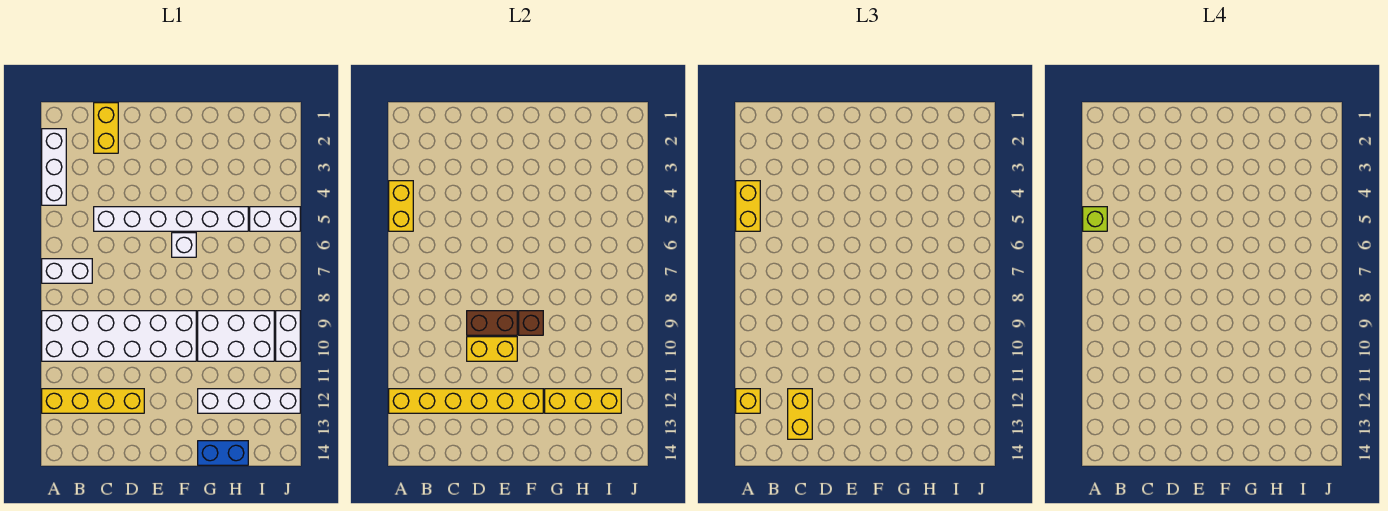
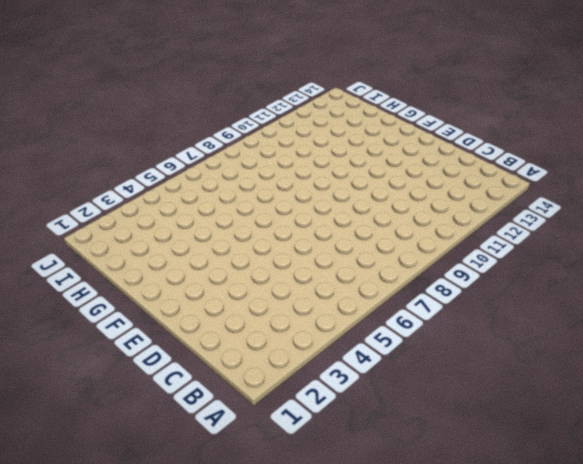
none -> white 1x3 brick [42,129,66,205]
none -> white 1x2 brick [42,259,92,283]
none -> white 2x6 brick [42,311,196,361]

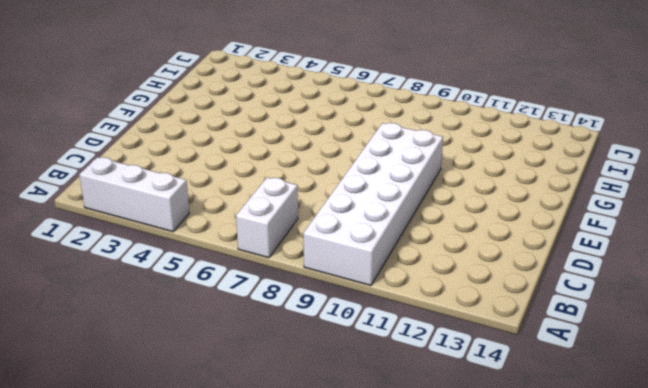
none -> yellow 1x4 brick [42,389,144,413]
none -> yellow 1x2 brick [94,103,118,153]
none -> white 1x6 brick [94,207,248,231]

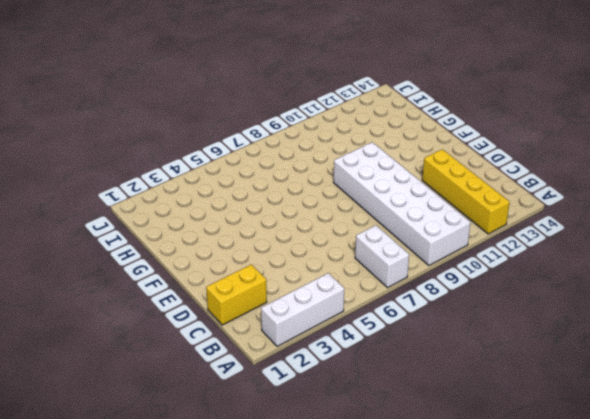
none -> white 1x6 brick [94,207,248,231]
none -> white 1x1 brick [172,233,196,257]
none -> white 2x3 brick [198,311,274,361]

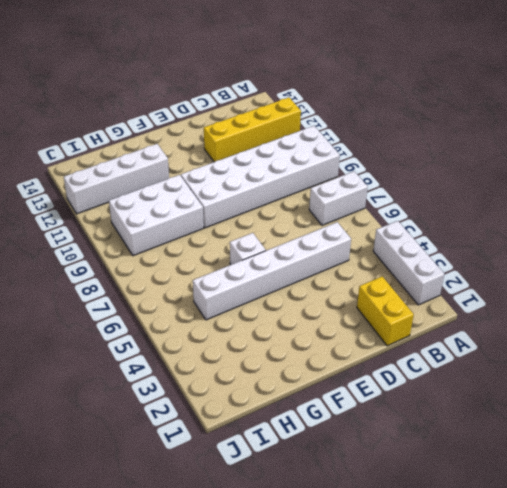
none -> blue 1x2 brick [198,441,248,465]
none -> white 1x2 brick [250,207,300,231]
none -> white 1x2 brick [276,311,300,361]

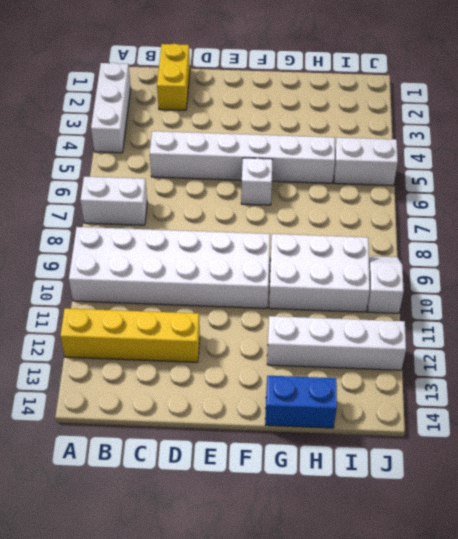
white 1x2 slope [367,256,404,313] -> white 1x2 brick [276,311,300,361]
none -> yellow 1x2 brick [389,181,413,231]
none -> yellow 1x6 brick [389,389,543,413]
none -> brown 1x2 brick [467,311,517,335]

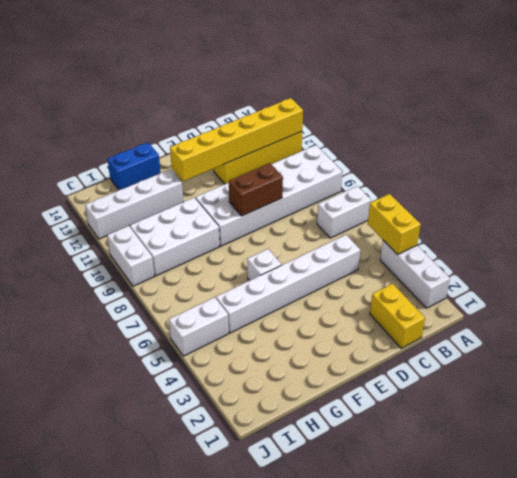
none -> yellow 1x2 brick [467,337,517,361]
none -> brown 1x1 brick [519,311,543,335]
none -> yellow 1x3 brick [545,389,621,413]

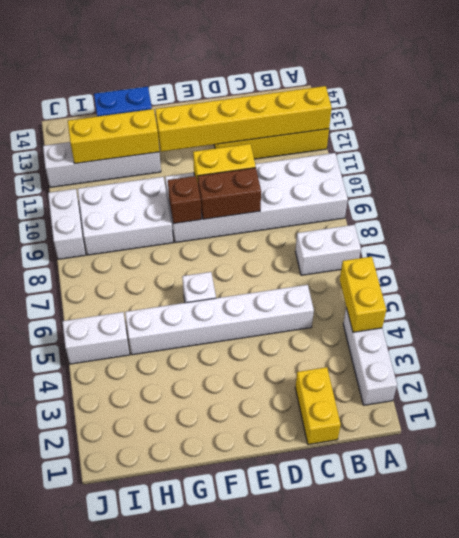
none -> yellow 1x2 brick [736,181,760,231]
none -> yellow 1x1 brick [736,389,760,413]
none -> yellow 1x2 brick [788,389,812,439]

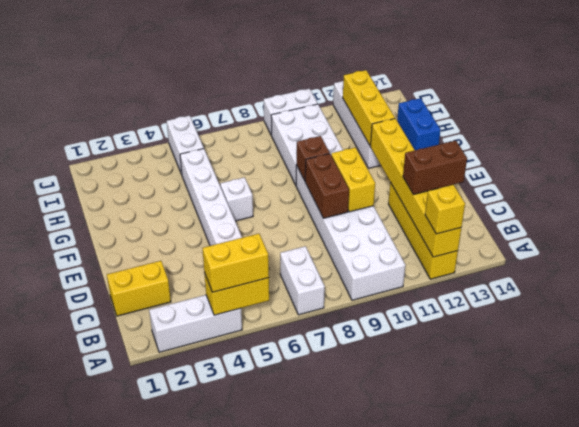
brown 1x2 brick [403,141,467,195] -> yellow 1x2 brick [788,389,812,439]
none -> lime 1x1 brick [1083,207,1107,231]

